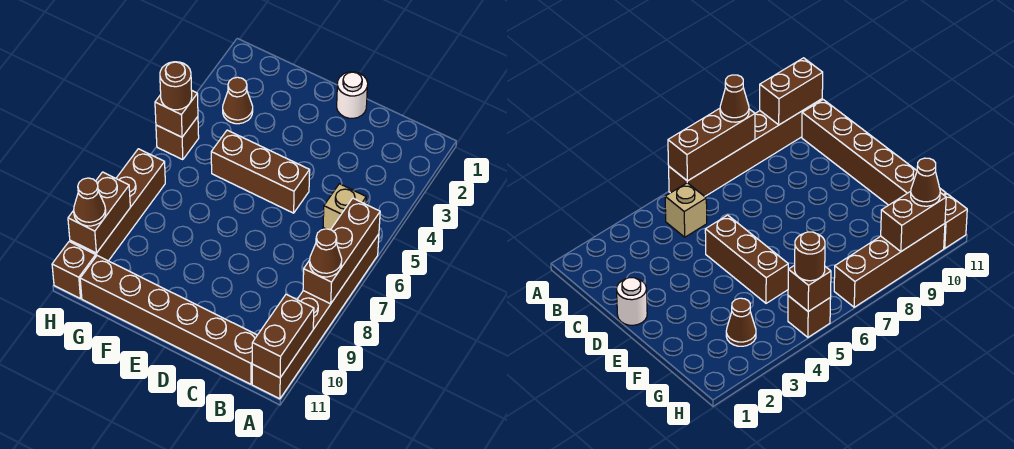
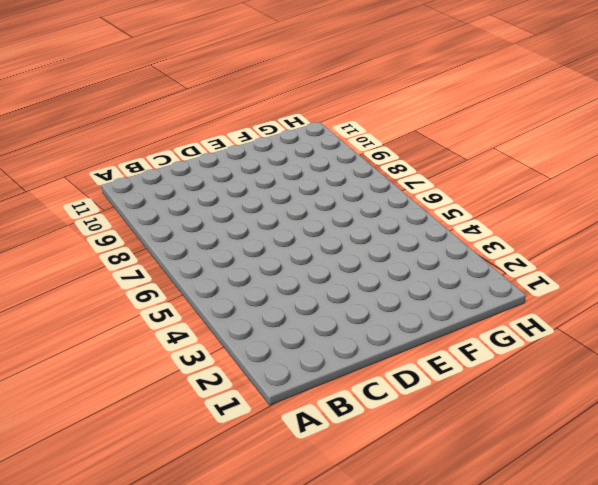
none -> brown 1x6 brick [252,234,379,399]
none -> tan 1x1 brick [323,184,366,230]
none -> brown 1x6 brick [80,256,257,384]

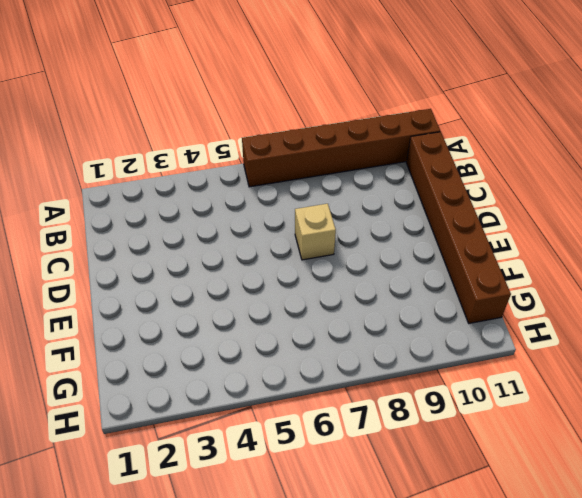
tan 1x1 brick [295,204,336,260] -> tan 1x1 brick moved to [323,184,366,230]
none -> white 1x1 round brick [337,72,368,118]
none -> brown 1x3 brick [211,130,310,213]
none -> brown 1x1 cone [223,77,253,124]

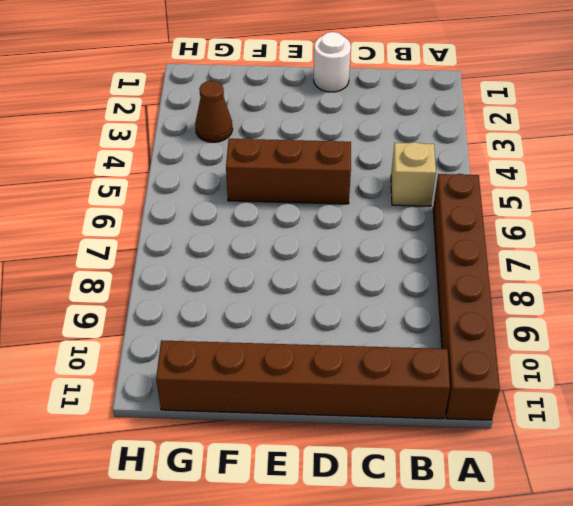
none -> brown 1x1 brick [156,117,199,160]
none -> brown 1x4 brick [70,149,165,261]
none -> brown 1x1 brick [52,242,96,299]

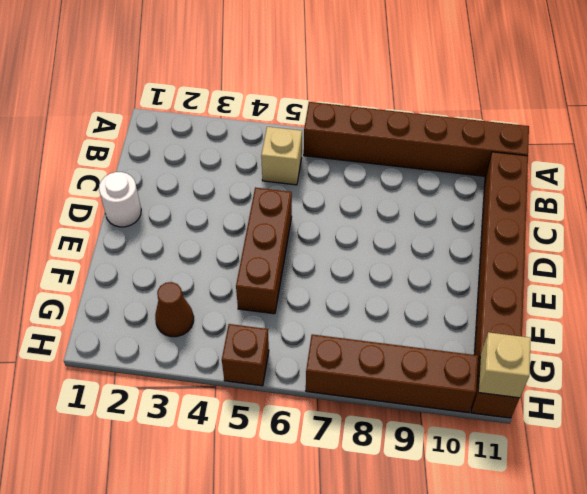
tan 1x1 brick [478,332,531,398] -> none
none -> brown 1x3 brick [303,198,380,304]
none -> brown 1x2 brick [252,294,314,378]
none -> brown 1x1 brick [155,91,198,137]

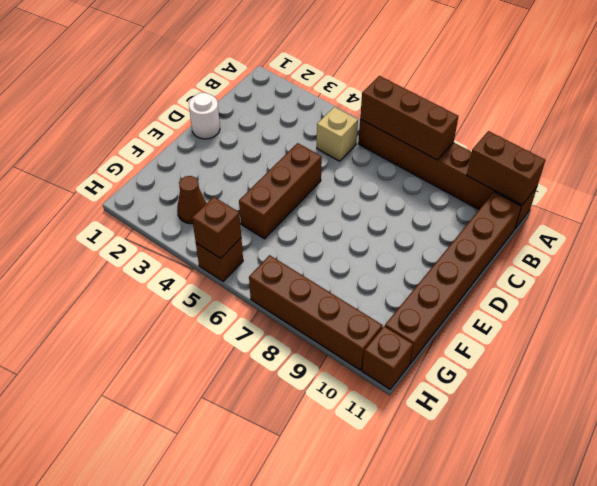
none -> brown 1x2 brick [68,172,130,253]
none -> brown 1x1 cone [310,229,342,277]
none -> brown 1x1 round brick [160,62,192,110]

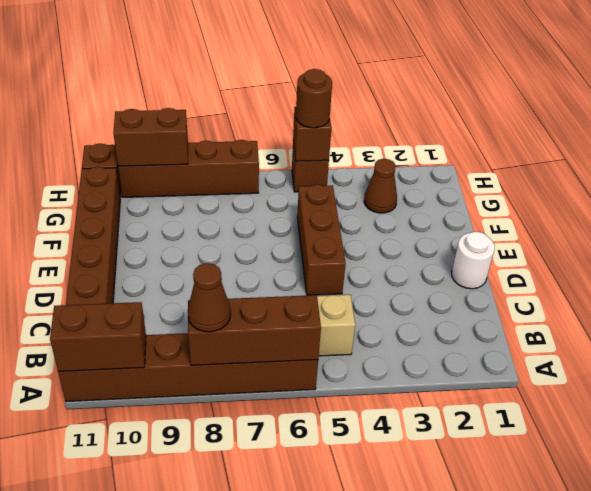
none -> brown 1x1 cone [74,178,106,226]

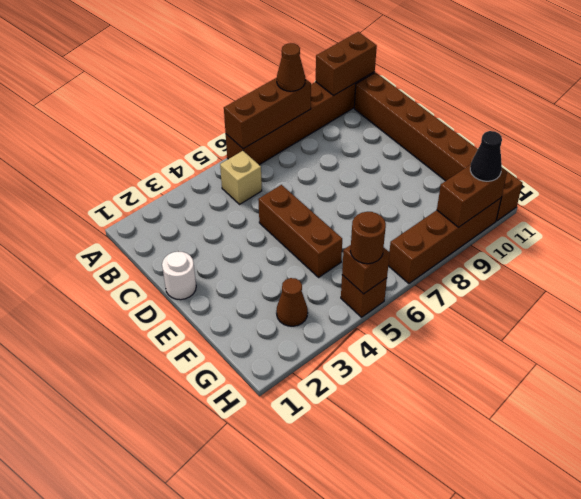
black 1x1 cone [470,131,502,181] -> brown 1x1 cone [74,178,106,226]

